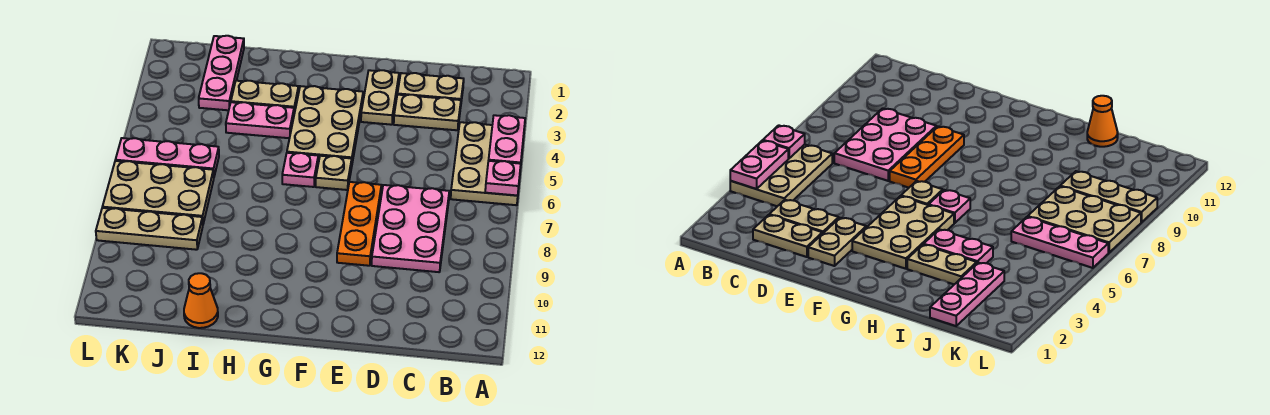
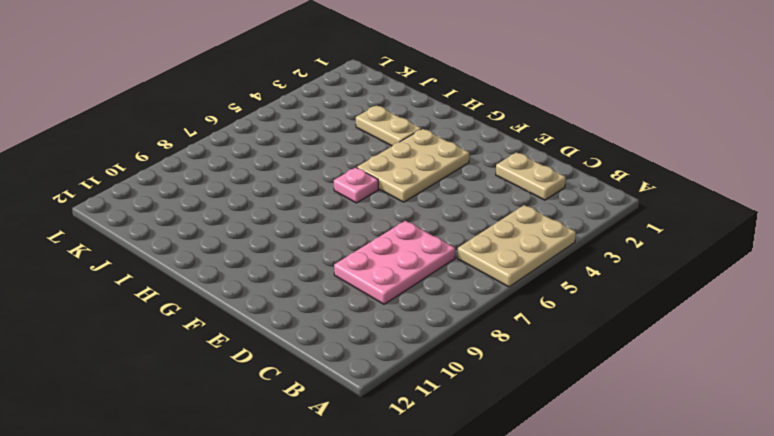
none -> tan 1x2 plate [394,95,461,130]
none -> tan 1x2 plate [361,70,399,125]
none -> orange 1x3 plate [337,182,381,266]

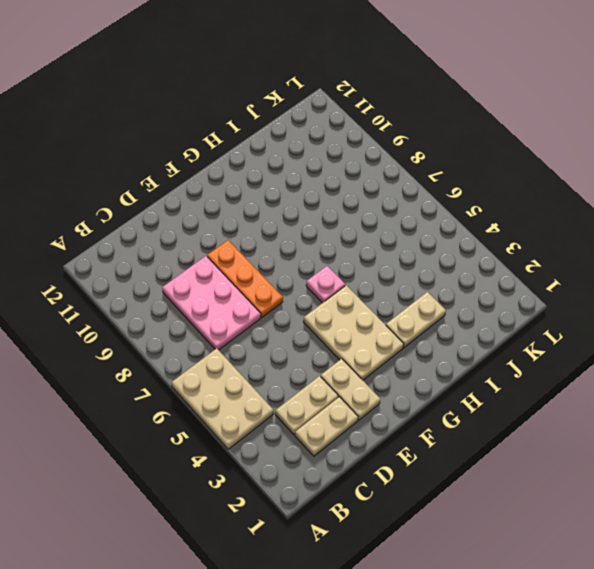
none -> tan 1x1 plate [316,156,352,190]
none -> pink 1x2 plate [226,102,294,138]
none -> orange 1x1 cone [184,273,218,328]

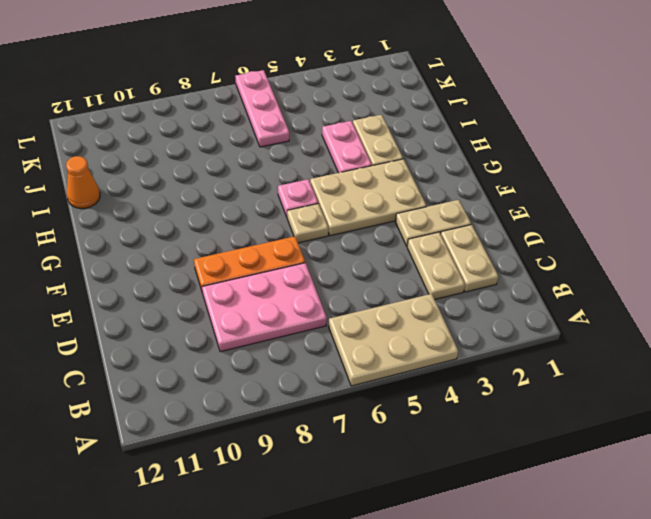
none -> pink 1x3 plate [199,36,244,110]
none -> tan 2x3 plate [103,161,214,224]
none -> tan 1x3 plate [96,208,203,250]

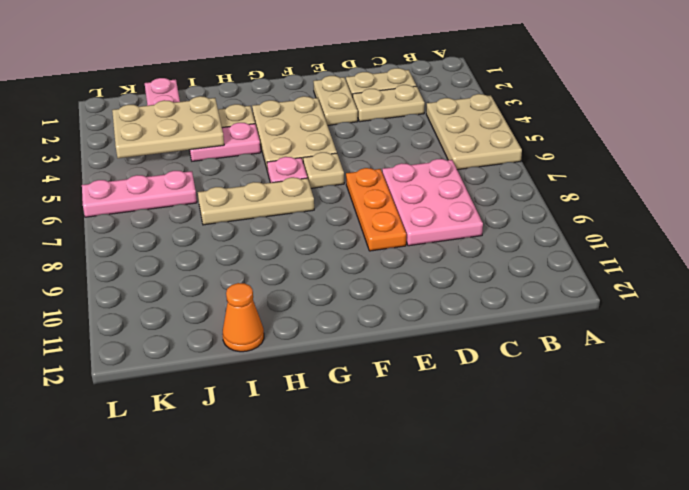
tan 1x3 plate [198,177,314,225] -> tan 1x3 plate moved to [96,208,203,250]
tan 2x3 plate [112,96,224,158] -> tan 2x3 plate moved to [103,161,214,224]
none -> pink 1x2 plate [489,115,525,164]
none -> pink 1x1 plate [485,161,521,196]

